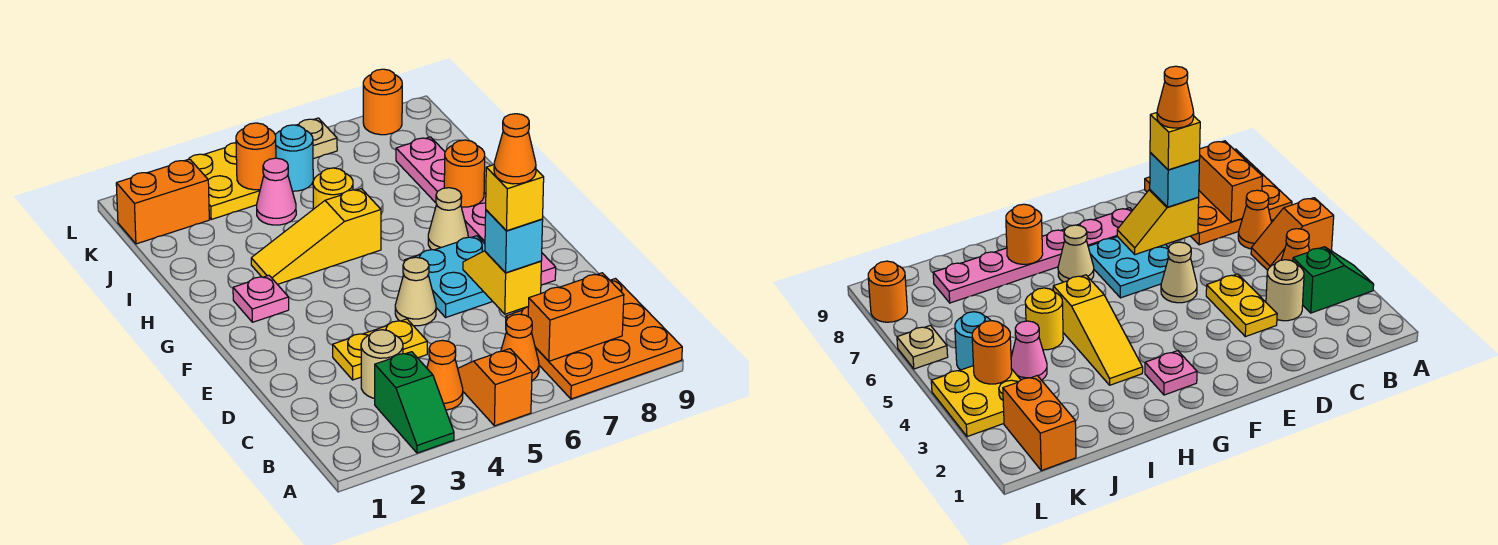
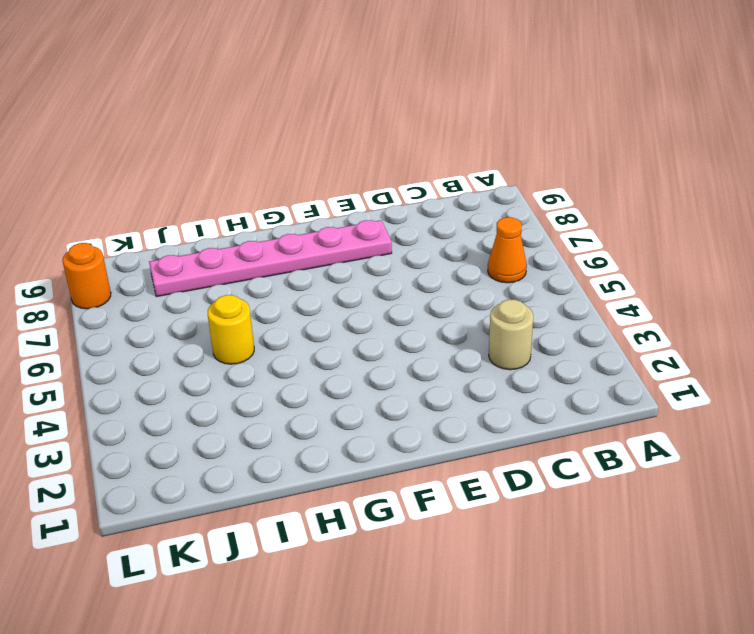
none -> green 1x2 slope [375,352,454,453]
none -> orange 1x2 slope [458,349,532,426]
none -> orange 3x3 plate [506,279,682,399]

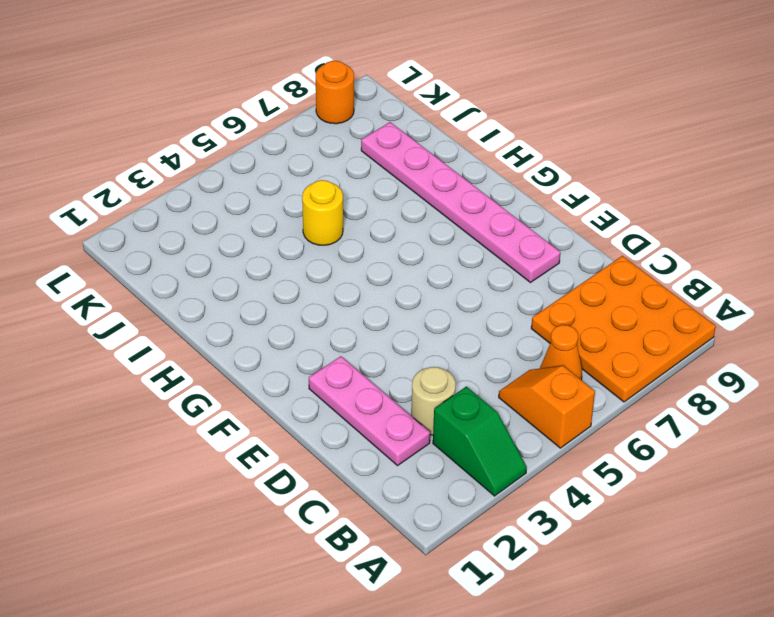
pink 1x3 plate [309,356,430,466] -> none
none -> orange 1x1 cone [427,340,463,410]
none -> yellow 1x2 plate [333,319,427,380]
none -> tan 1x1 cone [395,257,436,326]

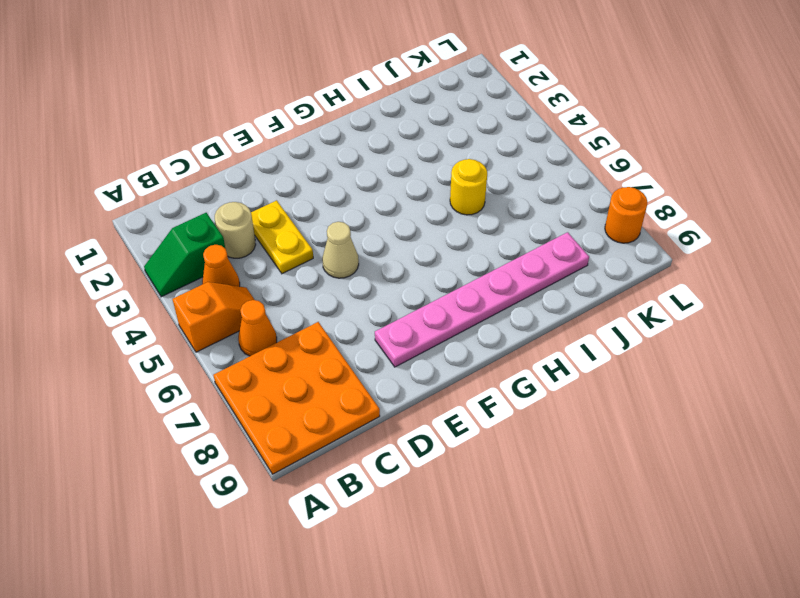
none -> cyan 2x2 plate [404,236,493,317]
none -> pink 1x1 plate [233,275,289,322]
none -> tan 1x1 cone [428,188,468,250]

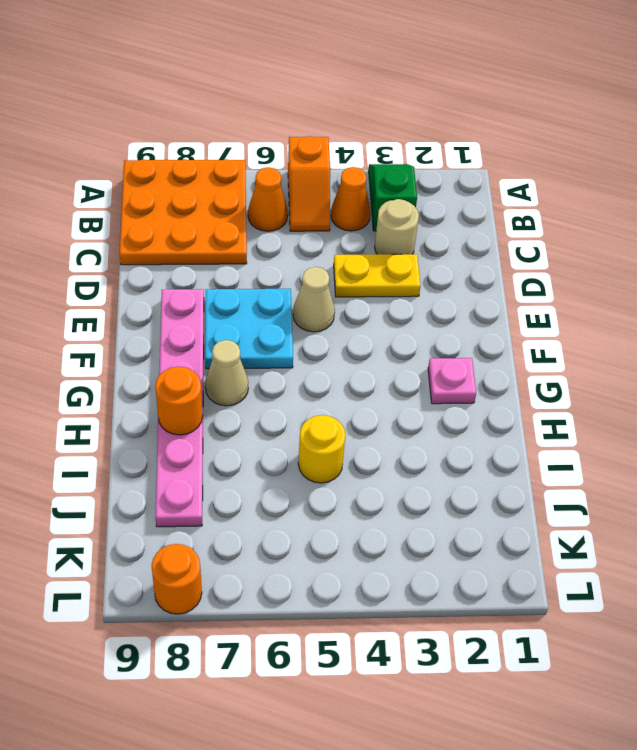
none -> yellow 1x3 slope [251,189,381,284]
none -> pink 1x1 cone [256,158,296,225]
none -> orange 1x2 brick [116,159,209,244]

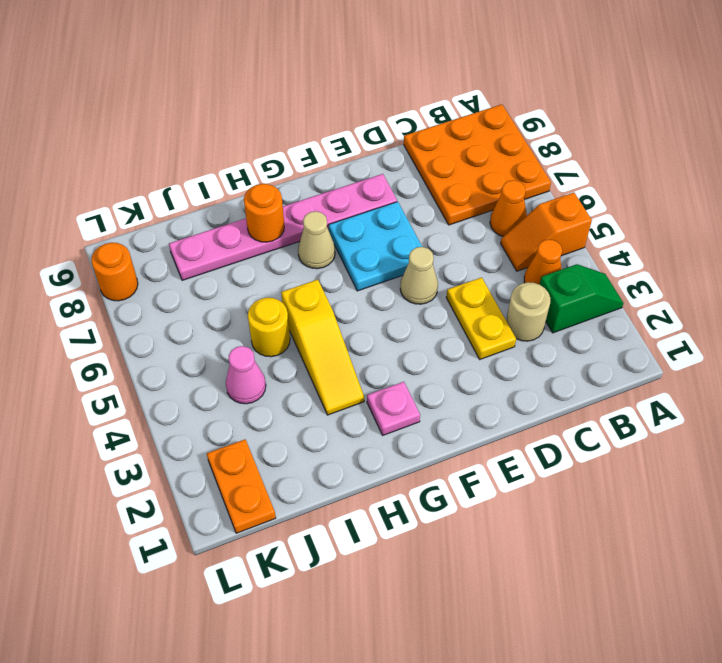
orange 1x2 plate [207,439,276,533] -> orange 1x2 brick [116,159,209,244]
none -> yellow 2x2 plate [189,143,260,219]
none -> cyan 1x1 round brick [275,125,313,191]
none -> tan 1x1 plate [297,118,337,159]

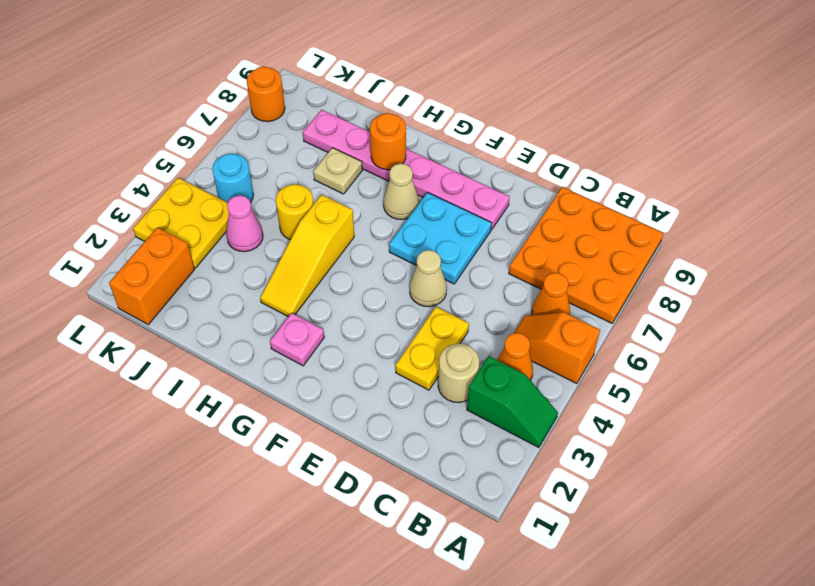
tan 1x1 plate [313,148,362,194] -> tan 1x1 plate moved to [297,118,337,159]
none -> orange 1x2 brick [528,273,624,361]
none -> yellow 1x2 slope [463,251,541,314]
none -> orange 1x1 round brick [236,123,276,190]

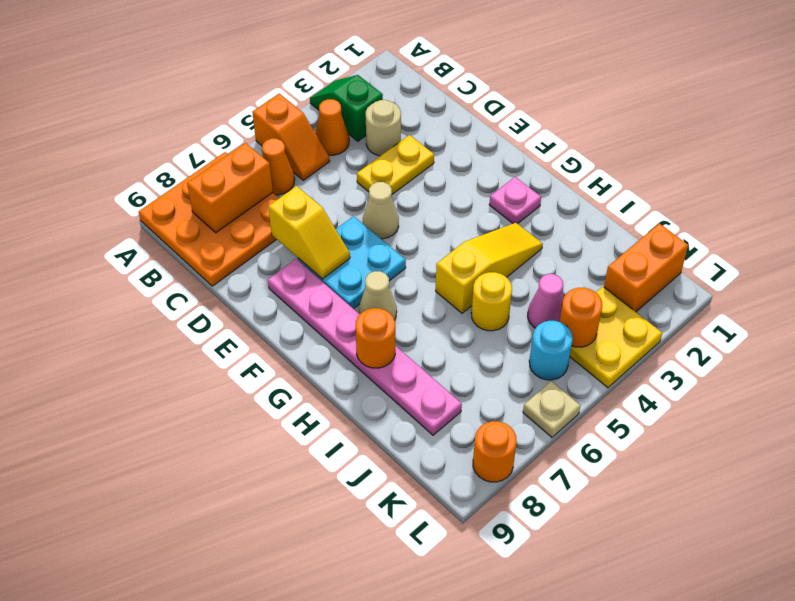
none -> cyan 1x1 brick [485,210,543,273]
none -> yellow 1x1 brick [486,165,544,231]
none -> orange 1x1 cone [494,114,536,184]

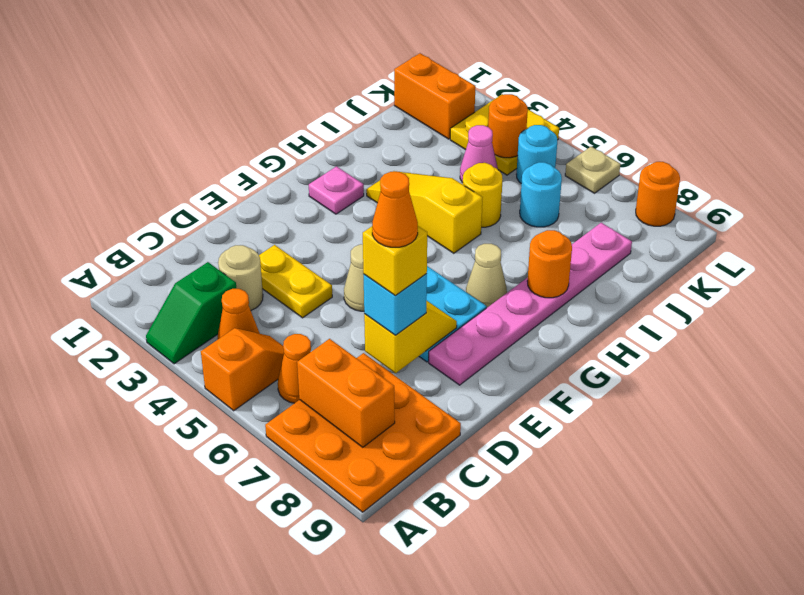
cyan 1x1 round brick [520,162,562,227] -> none

